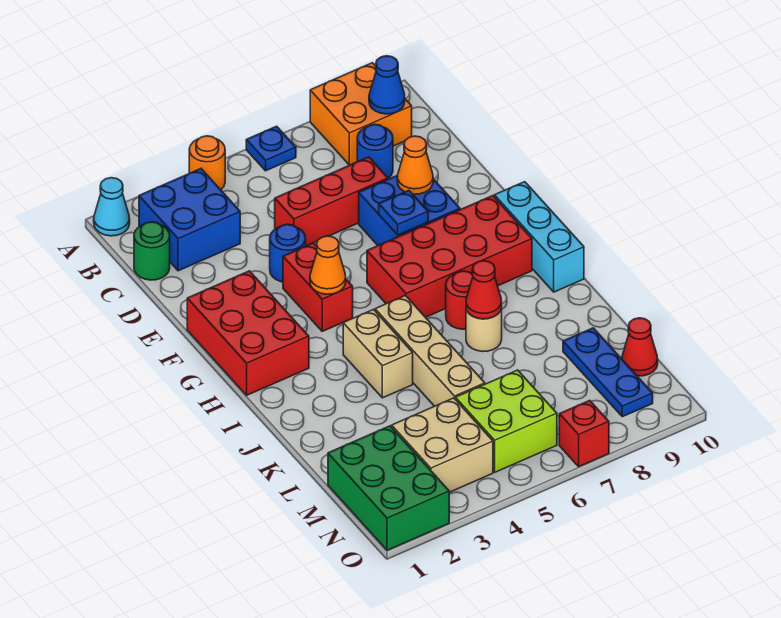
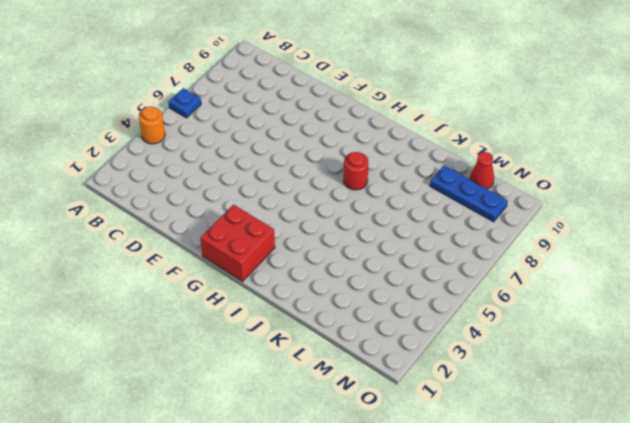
red 2x2 brick [200,205,275,281] -> red 2x3 brick [187,271,309,395]
none -> cyan 1x1 cone [94,178,130,236]
none -> orange 2x2 brick [310,63,412,165]
none -> blue 2x2 brick [139,169,240,271]

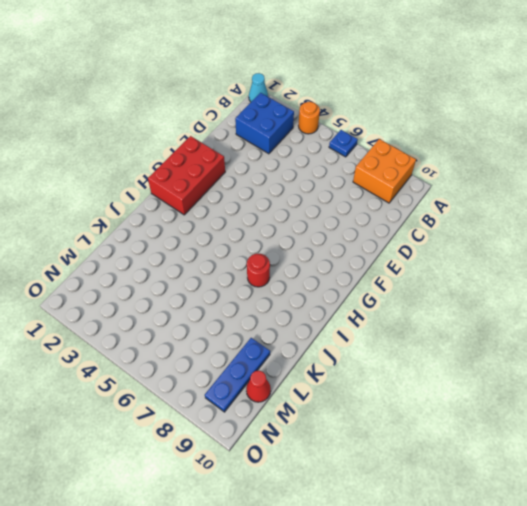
none -> green 1x1 round brick [134,222,170,280]
none -> blue 1x1 round brick [357,124,393,178]
none -> red 1x3 brick [275,157,388,246]

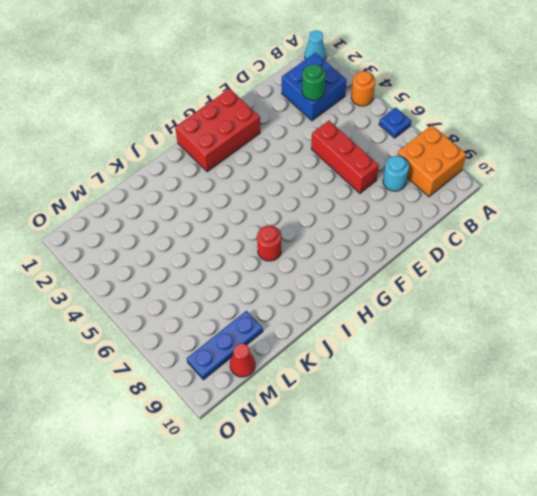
green 1x1 round brick [302,64,326,100] -> green 1x1 round brick moved to [134,222,170,280]
cyan 1x1 round brick [383,156,409,191] -> blue 1x1 round brick [357,124,393,178]
none -> blue 1x1 round brick [270,224,306,282]
none -> blue 2x2 brick [359,176,460,245]
none -> red 1x2 brick [283,243,353,331]

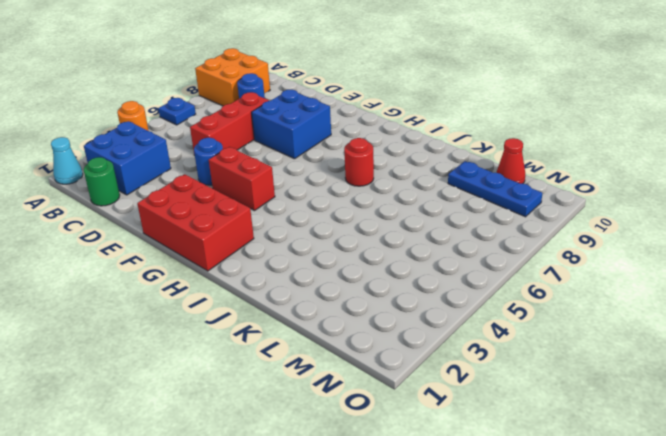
none -> red 2x4 brick [367,196,532,317]
none -> cyan 1x3 brick [494,182,584,292]
none -> tan 1x2 brick [343,310,413,398]

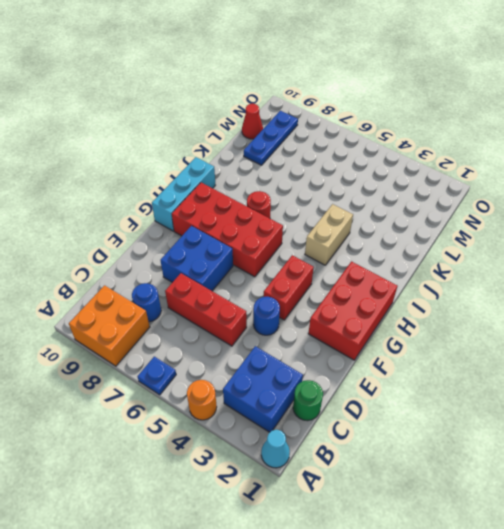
none -> tan 1x4 brick [375,296,485,406]
none -> tan 1x1 round brick [466,309,502,352]
none -> green 2x3 brick [328,426,449,550]

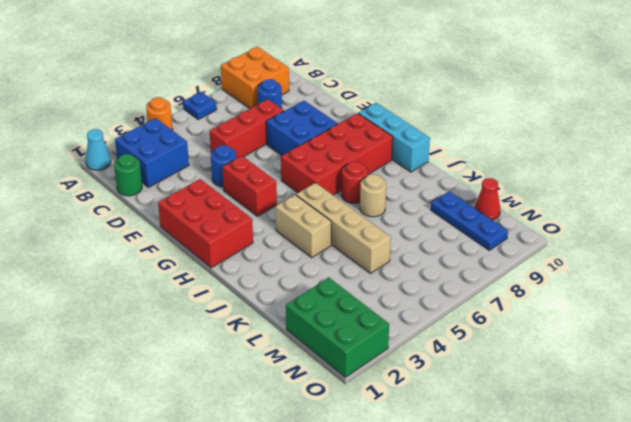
none -> tan 2x2 brick [392,398,493,492]
none -> lime 2x2 brick [455,370,557,472]
none -> red 1x1 brick [559,400,609,467]

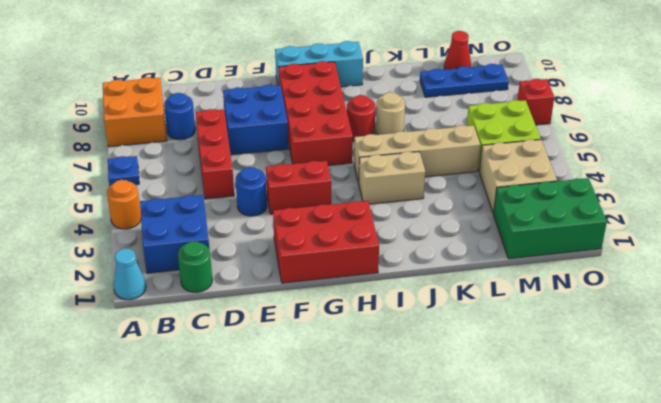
none -> blue 1x1 cone [369,56,405,114]
none -> orange 1x1 cone [397,136,433,194]
none -> blue 1x1 plate [379,191,428,235]

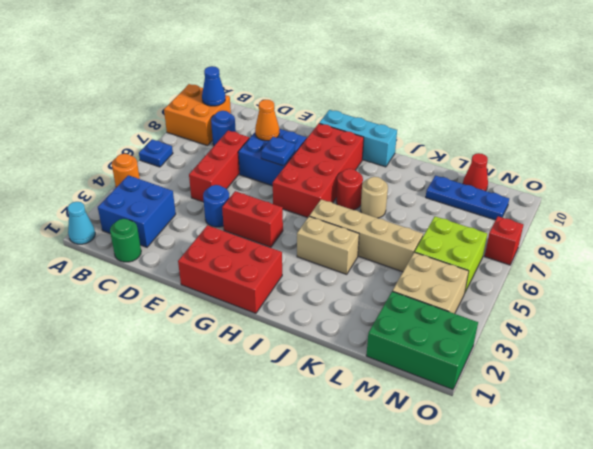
none -> orange 1x1 cone [310,236,346,294]
none -> red 1x1 cone [466,261,502,319]

